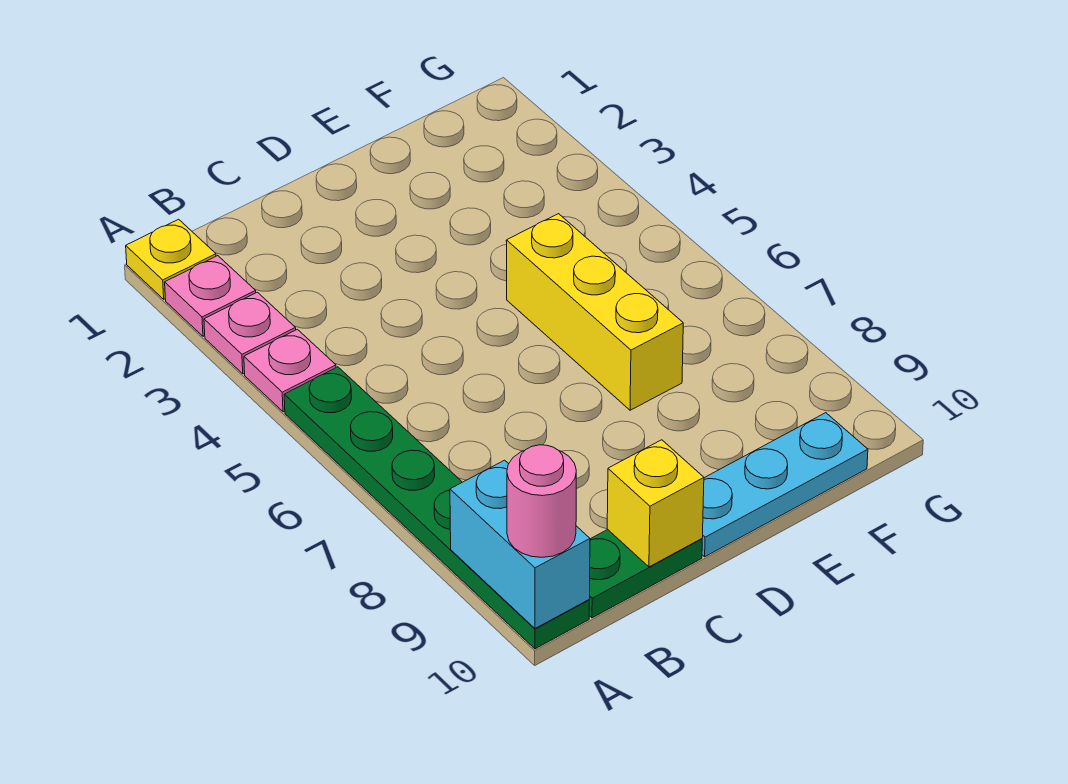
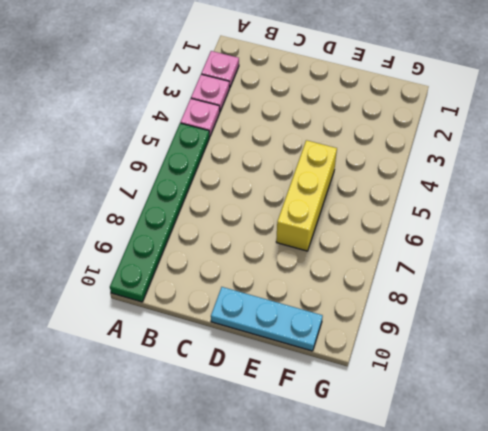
none -> yellow 1x1 plate [126,219,216,299]
none -> green 1x2 plate [589,530,702,618]

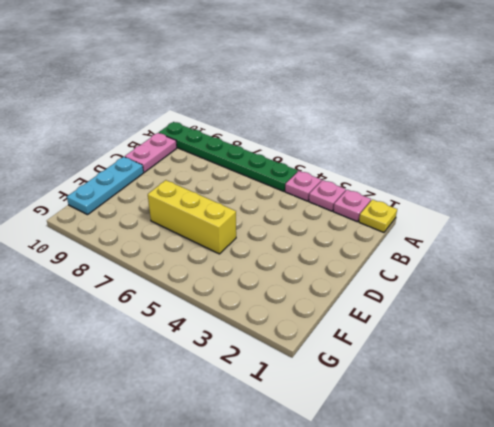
pink 1x2 plate [125,133,177,172] -> green 1x2 plate [589,530,702,618]
none -> cyan 1x2 brick [450,460,590,629]
none -> yellow 1x1 brick [607,440,704,567]

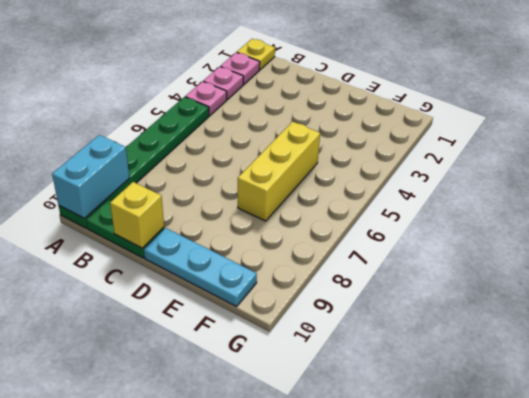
none -> pink 1x1 round brick [507,445,576,557]

